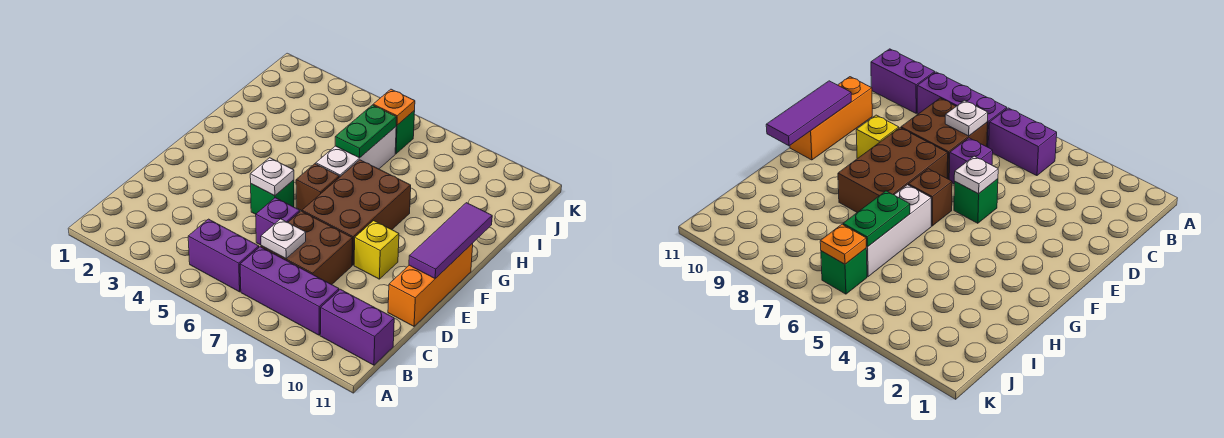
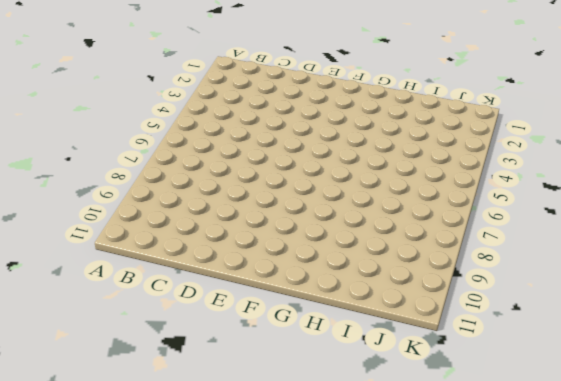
none -> purple 1x2 brick [188,219,259,292]
none -> purple 1x3 brick [240,247,339,335]
none -> purple 1x2 brick [320,289,394,365]

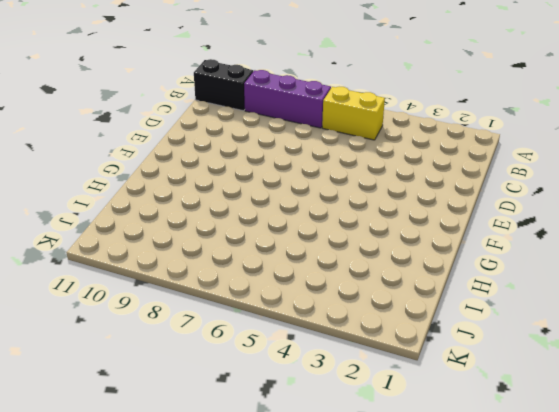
yellow 1x2 brick [322,87,385,140] -> purple 1x2 brick [188,219,259,292]
black 1x2 brick [194,59,253,111] -> purple 1x2 brick [320,289,394,365]
none -> brown 2x2 brick [261,211,352,285]
none -> purple 1x1 brick [256,198,300,245]
none -> orange 1x3 brick [388,243,473,326]

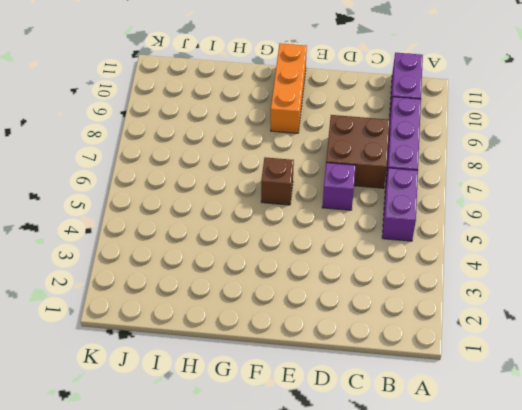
orange 1x3 brick [271,43,307,133] -> orange 1x3 brick turned to [388,243,473,326]
none -> green 1x1 brick [251,180,294,214]
none -> brown 2x3 brick [302,160,411,265]
none -> yellow 1x1 brick [354,221,399,279]

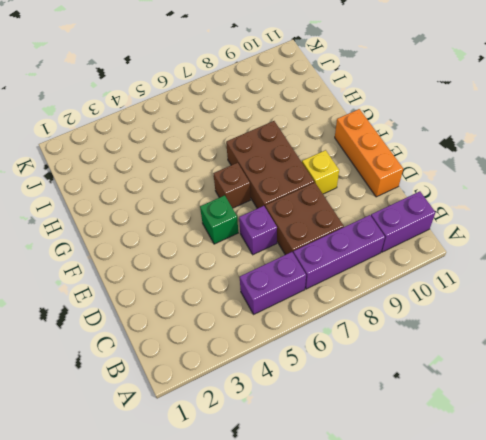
none -> white 1x3 brick [316,127,396,177]
none -> green 1x1 brick [395,111,415,154]
none -> white 1x1 plate [261,219,306,259]

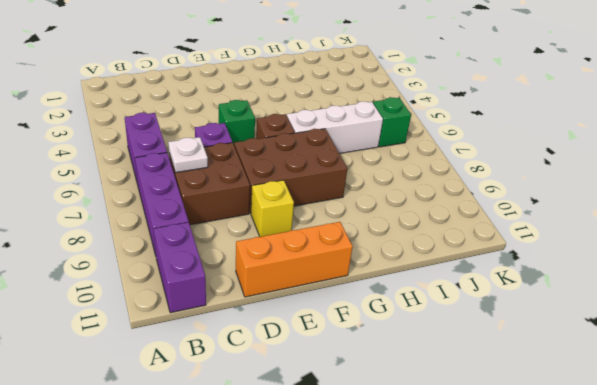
none -> white 1x1 plate [250,158,294,196]
none -> purple 1x3 tile [409,203,492,279]
none -> green 1x2 plate [335,105,397,158]

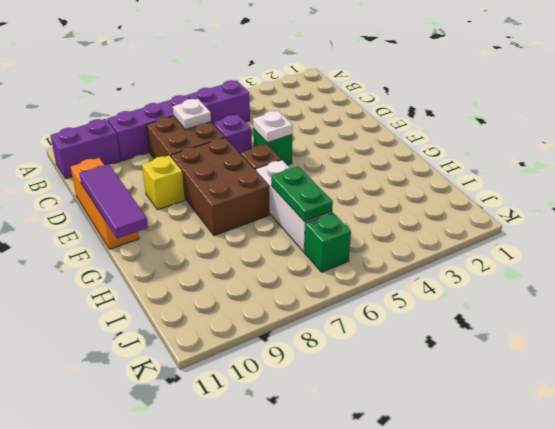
none -> orange 1x1 plate [373,89,415,125]

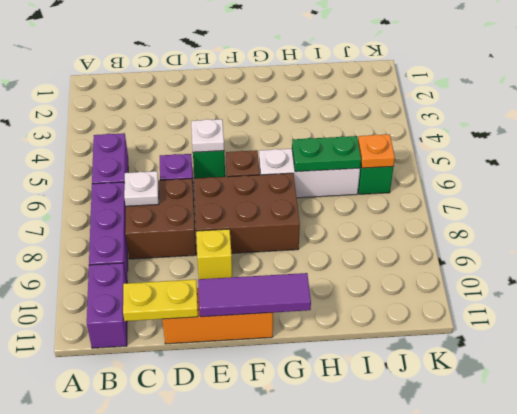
yellow 1x2 plate [123,279,198,321] -> none

